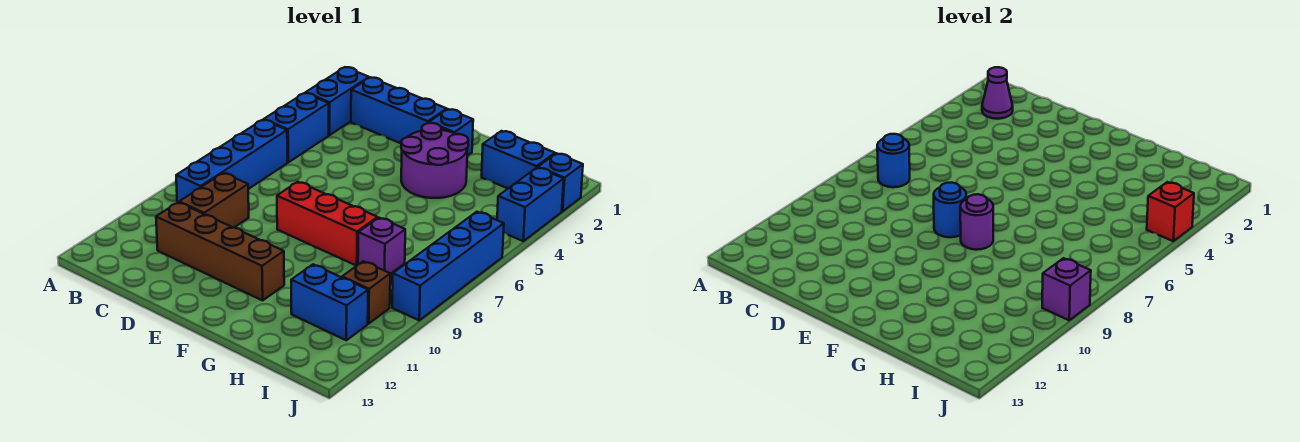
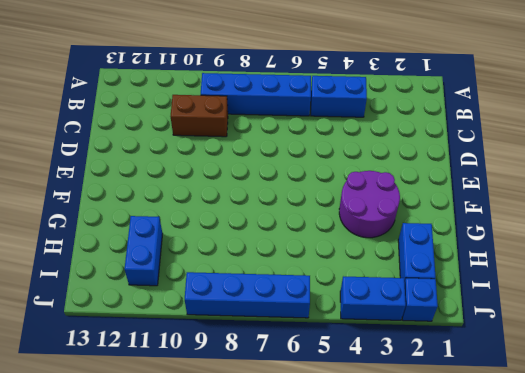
none -> blue 1x2 brick [306,67,369,135]
none -> blue 1x3 brick [351,78,447,143]
none -> brown 1x4 brick [156,202,284,300]

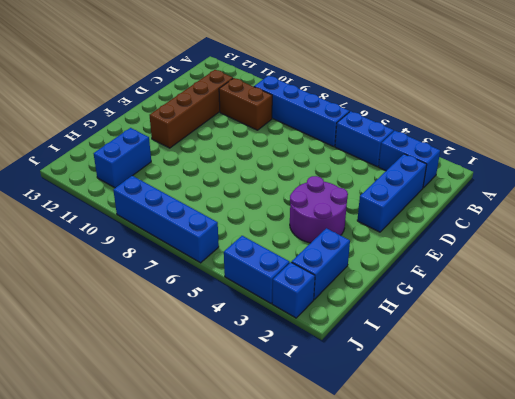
none -> red 1x3 brick [277,182,378,266]
none -> blue 1x1 brick [429,109,473,156]
none -> purple 1x1 brick [358,218,405,274]

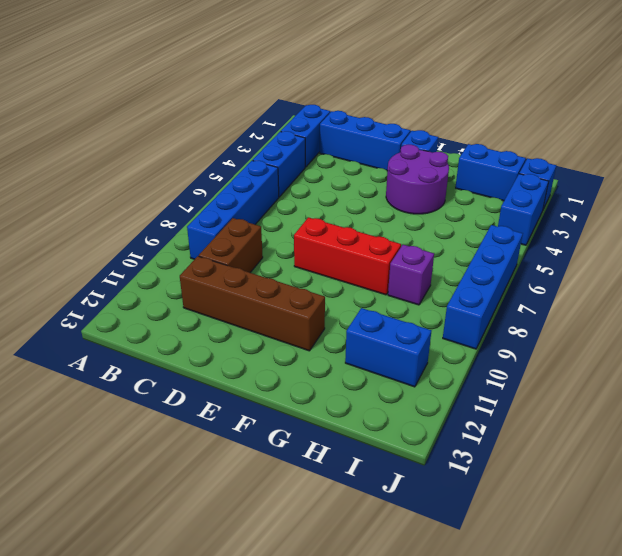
none -> brown 1x1 brick [342,261,390,324]
none -> purple 1x1 cone [982,67,1013,119]
none -> blue 1x1 round brick [877,134,910,187]

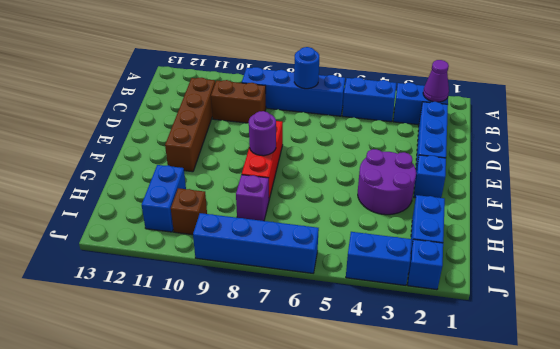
none -> blue 1x1 round brick [934,183,966,237]
none -> red 1x1 brick [1147,182,1194,241]
none -> purple 1x1 brick [1042,258,1091,320]

